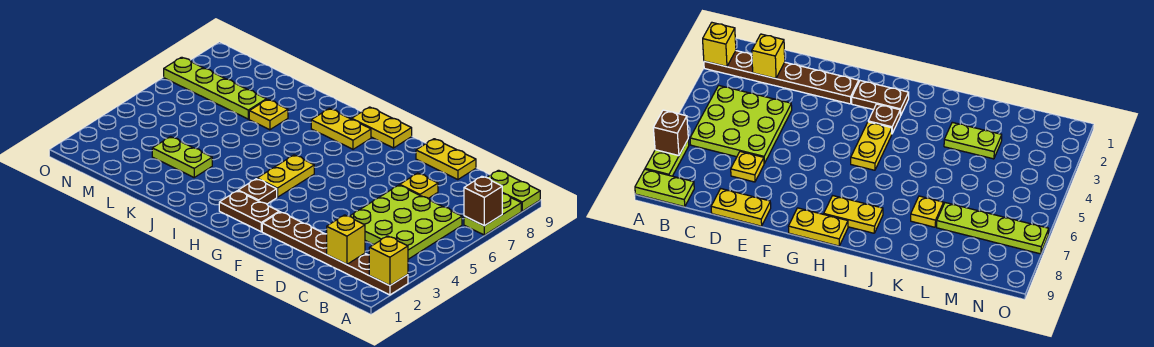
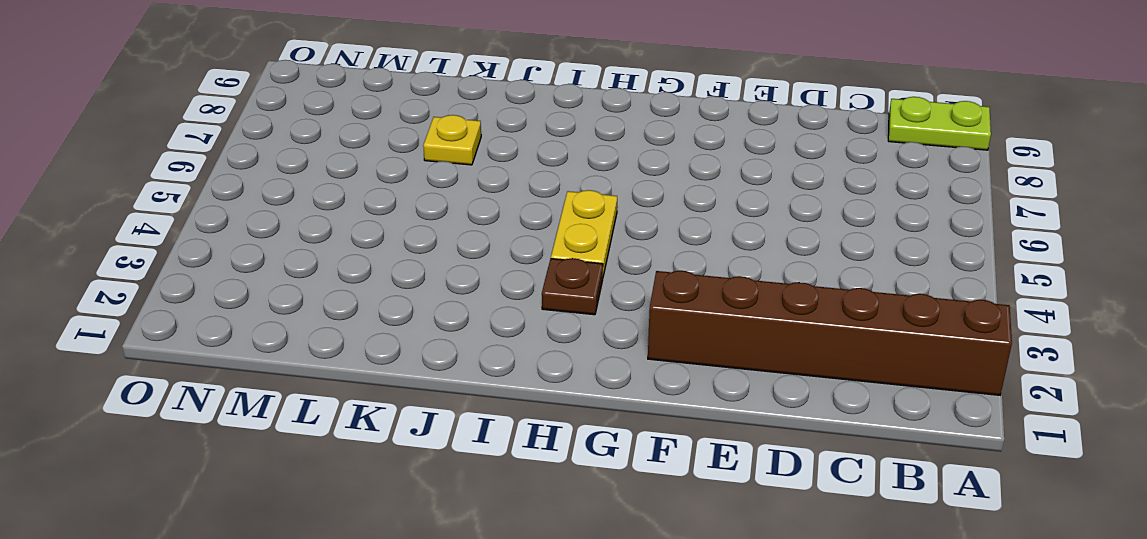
brown 1x6 brick [648,271,1012,395] -> brown 1x6 plate [262,212,408,295]
none -> lime 1x2 plate [464,194,521,235]
none -> lime 3x3 plate [350,185,462,259]
none -> yellow 1x1 plate [400,173,438,198]

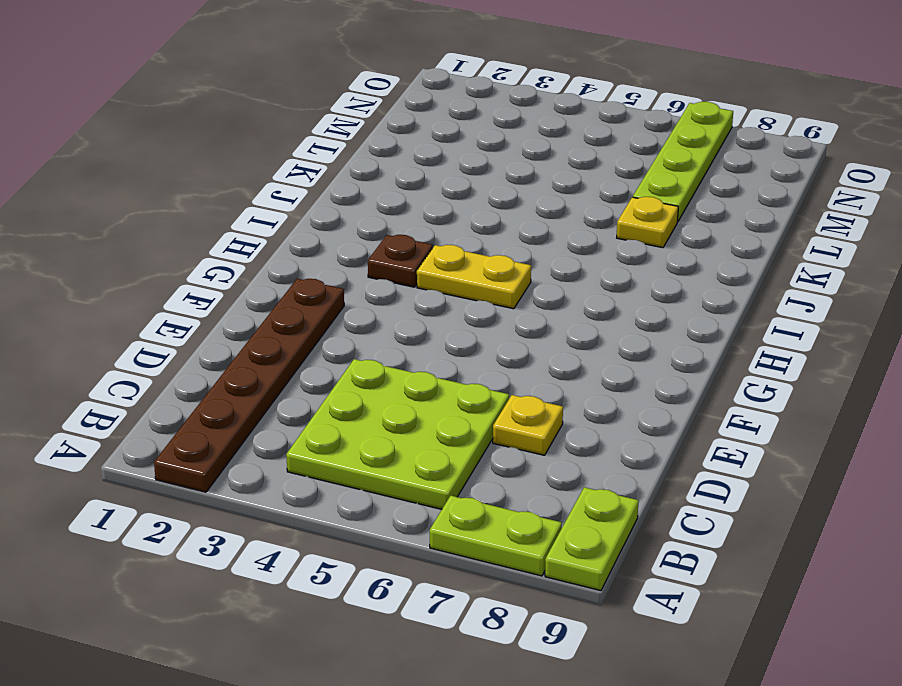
none -> yellow 1x2 plate [416,139,476,180]
none -> brown 1x2 plate [219,191,279,232]
none -> yellow 1x2 plate [352,107,412,148]

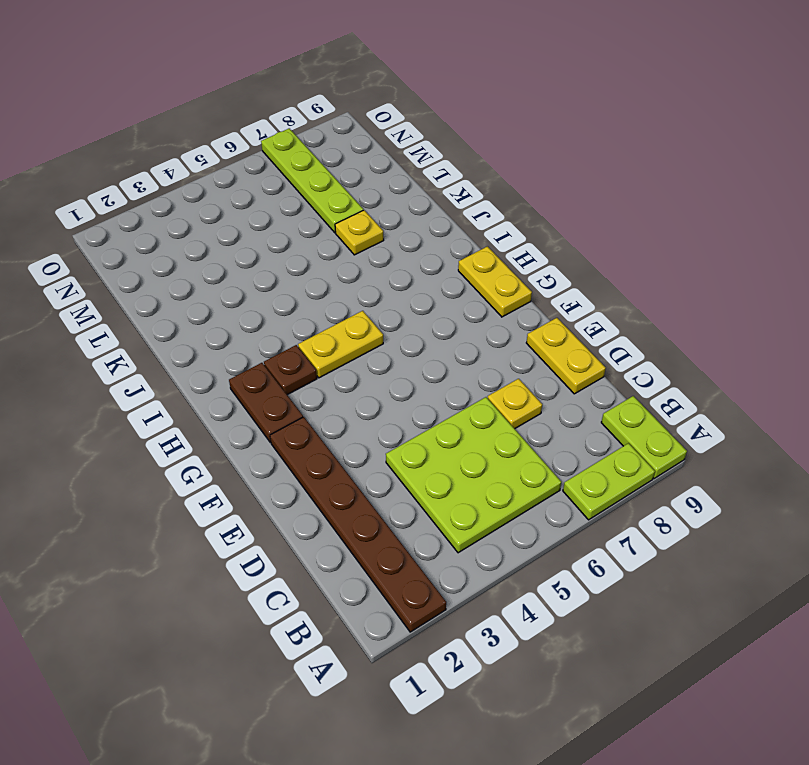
none -> yellow 1x2 plate [311,108,371,149]
none -> lime 1x2 plate [152,137,212,177]
none -> yellow 1x1 brick [369,236,408,286]

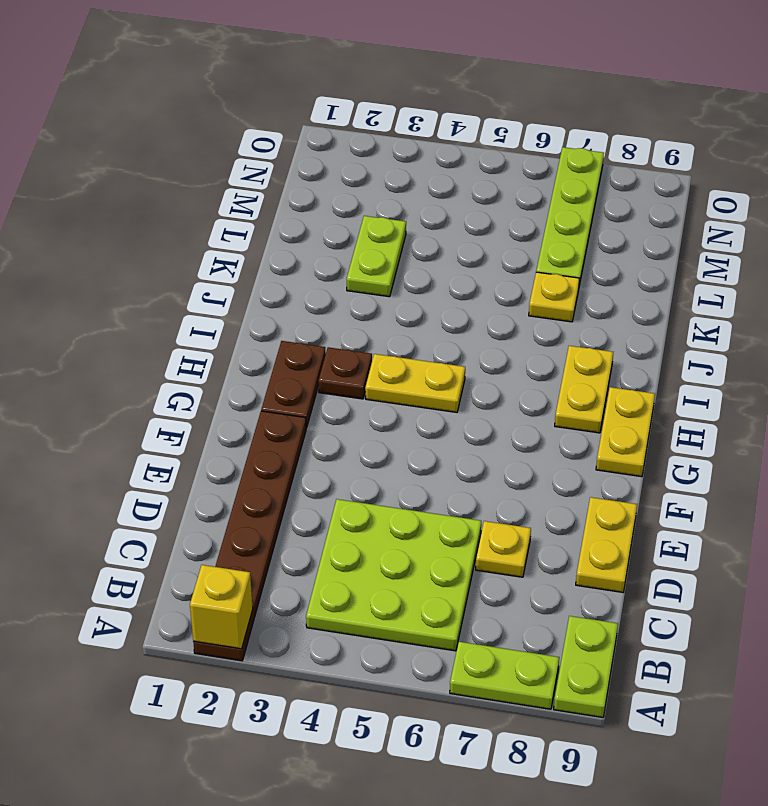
none -> brown 1x1 brick [464,176,502,226]
none -> yellow 1x1 brick [327,215,365,264]

